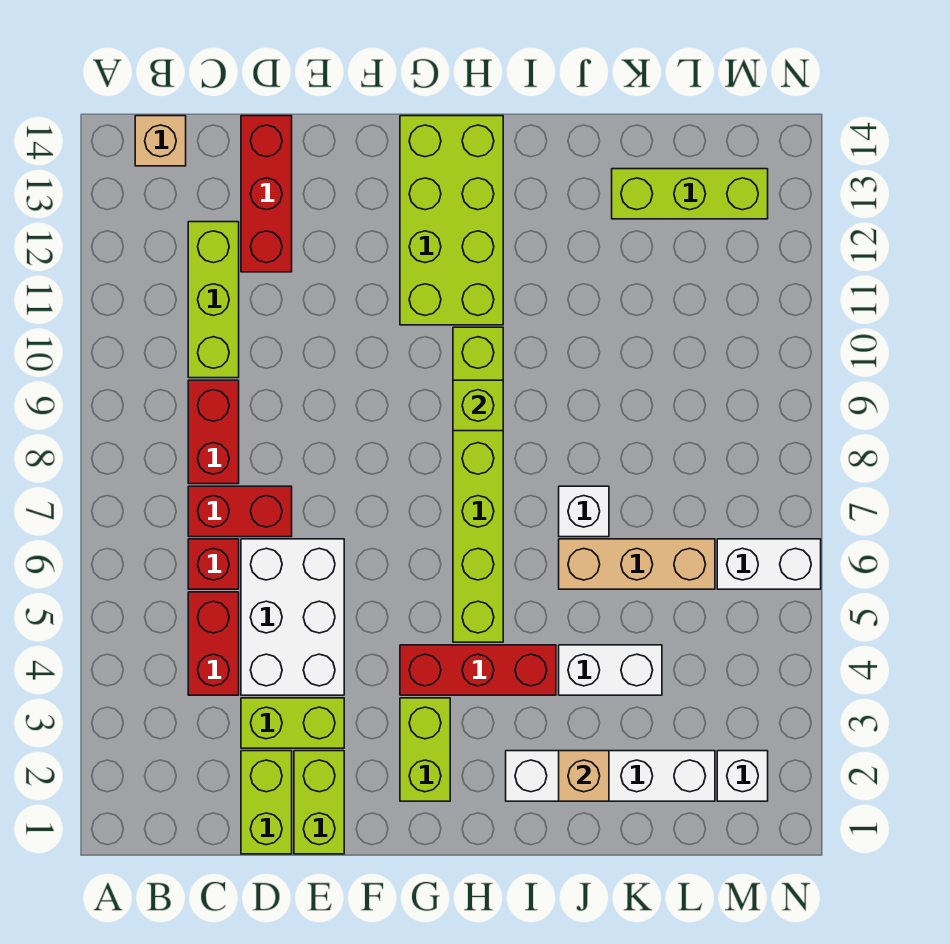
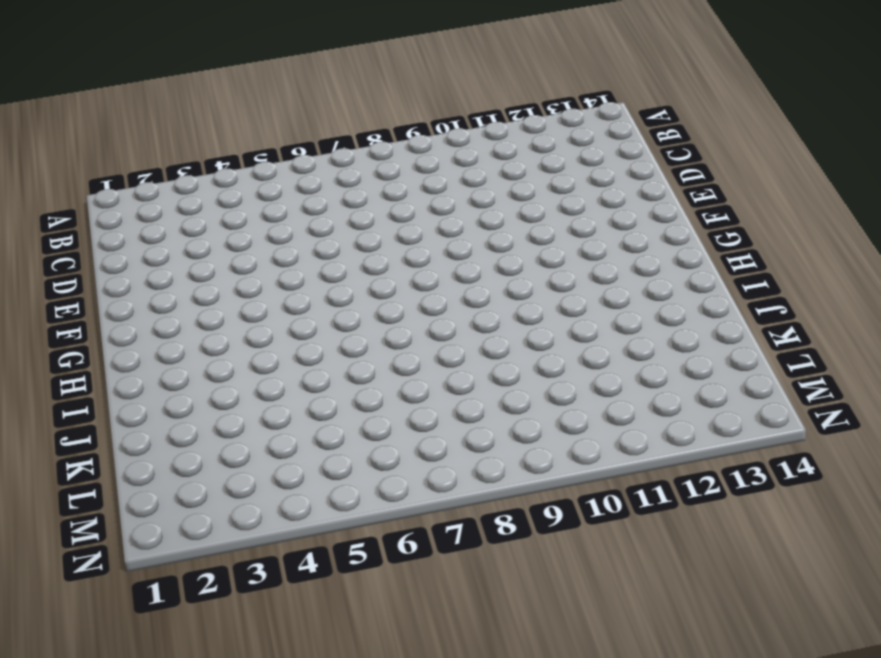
none -> tan 1x1 brick [135,116,186,166]
none -> red 1x2 brick [188,592,239,695]
none -> red 1x1 brick [188,539,239,589]

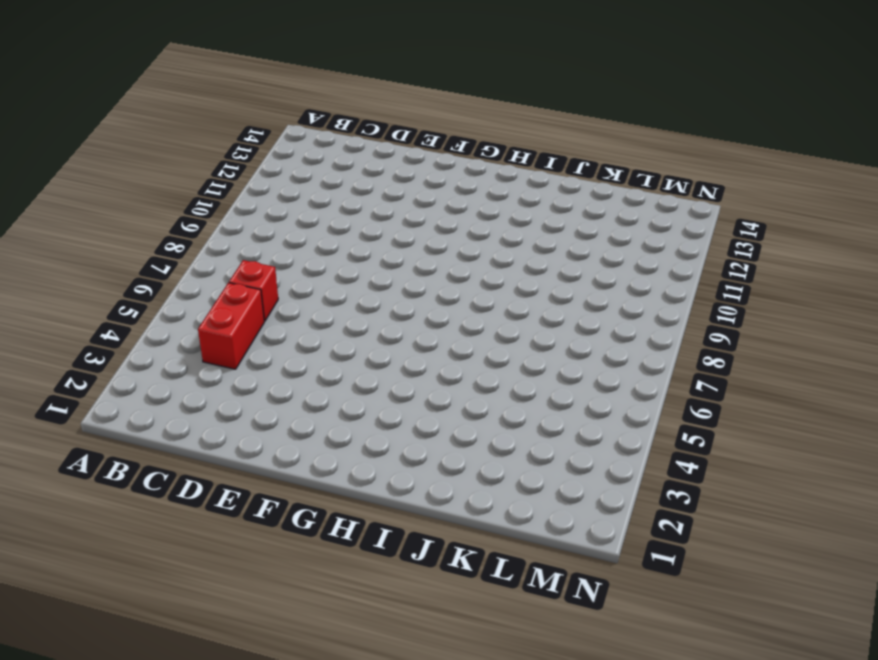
none -> tan 1x1 brick [135,116,186,166]
none -> red 1x2 brick [188,486,292,537]
none -> red 1x2 brick [188,380,239,484]

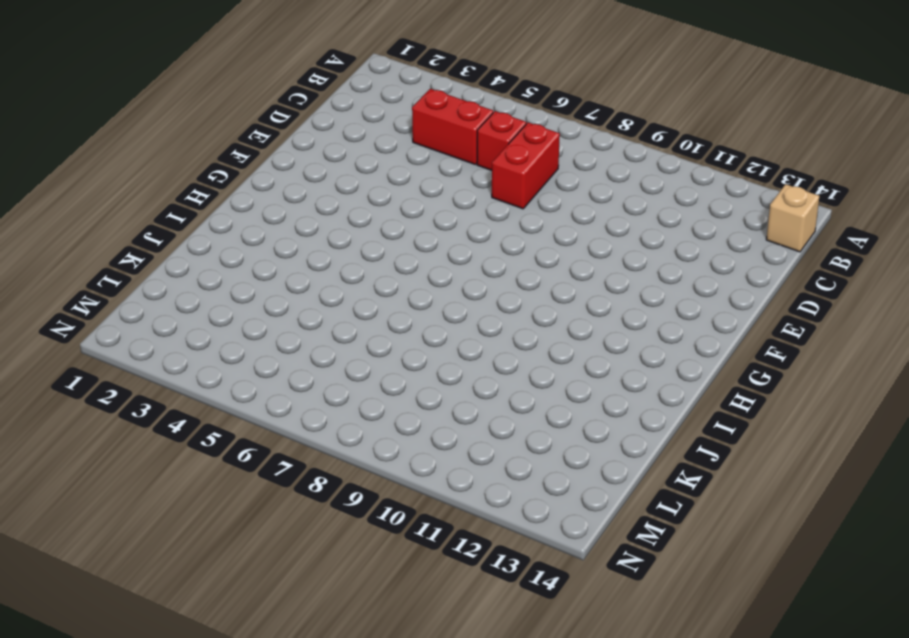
none -> red 1x2 brick [188,380,239,484]
none -> lime 1x3 brick [188,222,239,378]
none -> lime 1x2 brick [241,751,292,854]

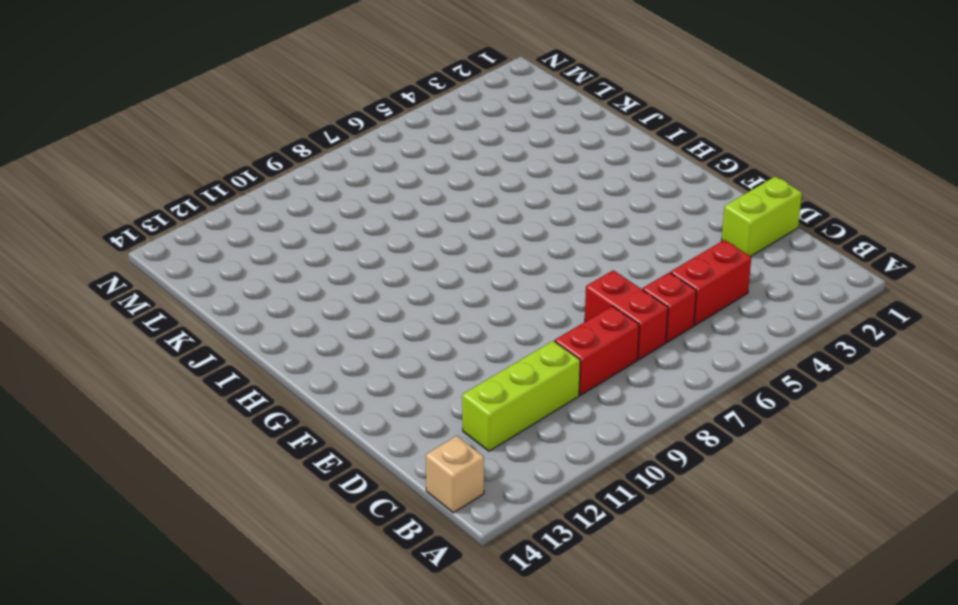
none -> lime 1x2 brick [241,698,344,748]
none -> white 2x3 brick [241,539,344,695]
none -> red 1x3 brick [241,116,292,272]

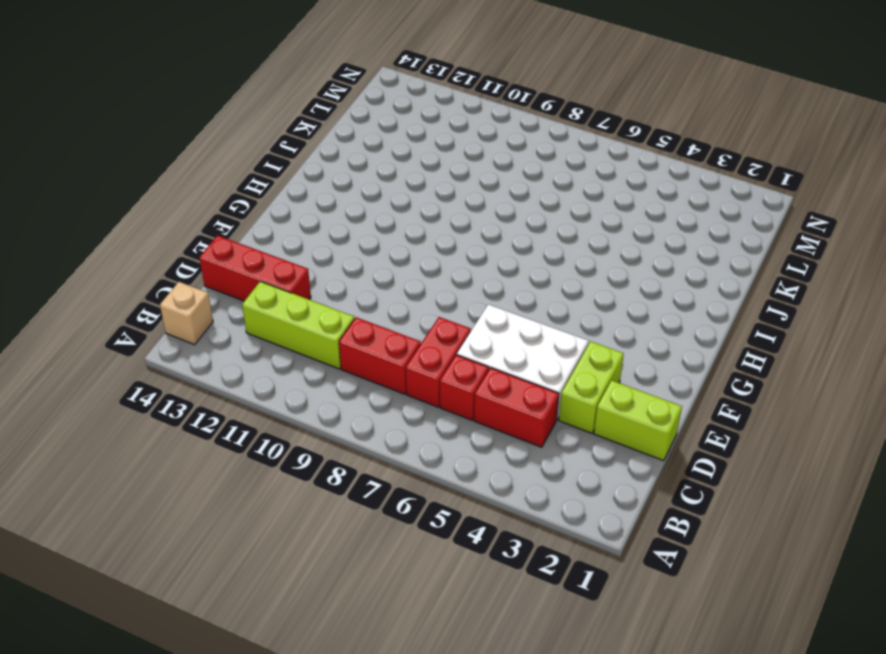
none -> lime 1x2 brick [294,751,344,854]
none -> lime 1x2 brick [400,698,450,801]
none -> red 1x3 brick [400,645,556,695]

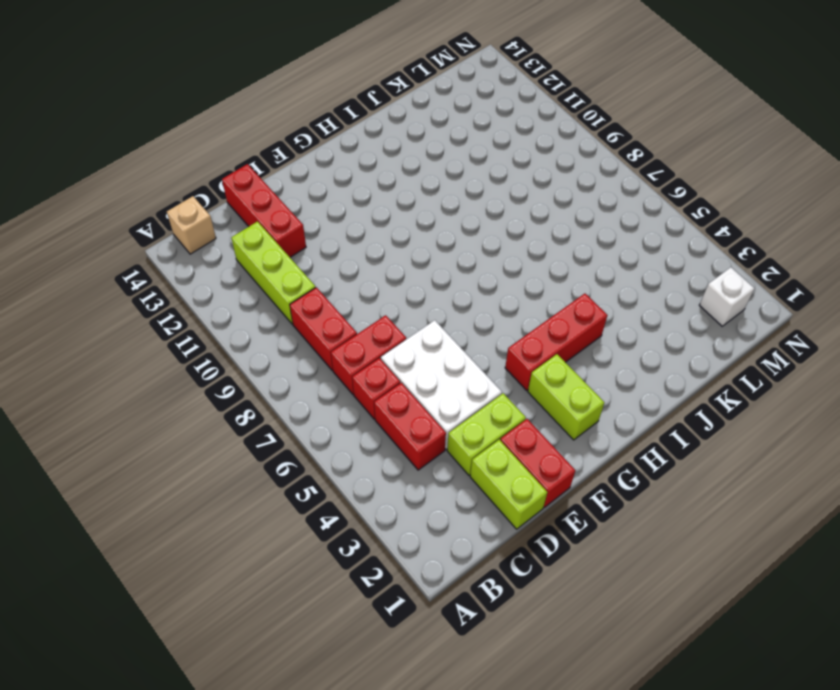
red 1x2 brick [500,419,575,507] -> lime 1x2 brick [294,751,344,854]
none -> lime 2x4 brick [400,116,503,325]
none -> lime 1x6 brick [453,327,503,642]
none -> white 1x4 brick [506,751,715,801]

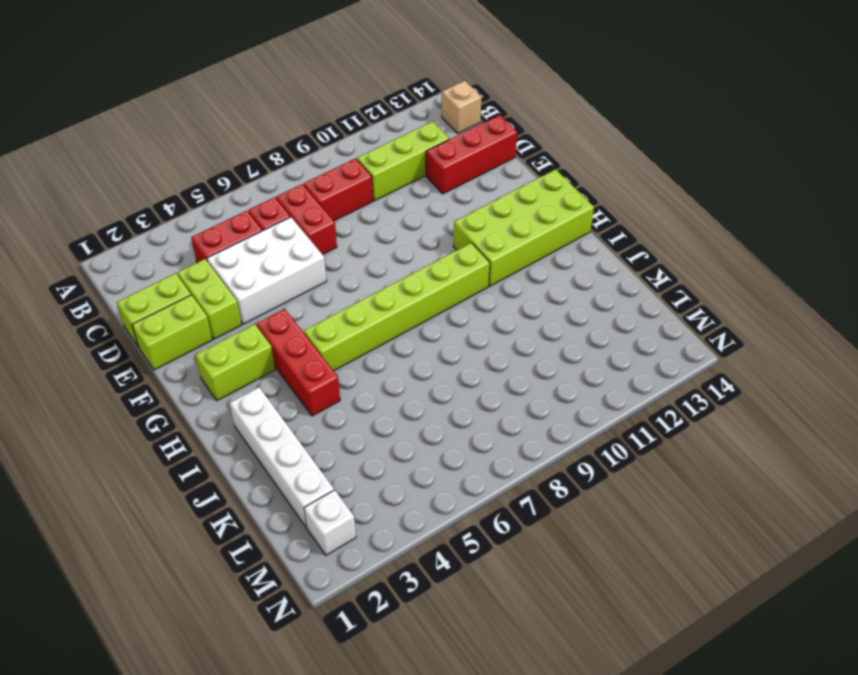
none -> white 1x2 brick [559,645,662,695]
none -> tan 1x3 brick [559,539,715,589]
none -> white 1x1 brick [559,486,609,537]

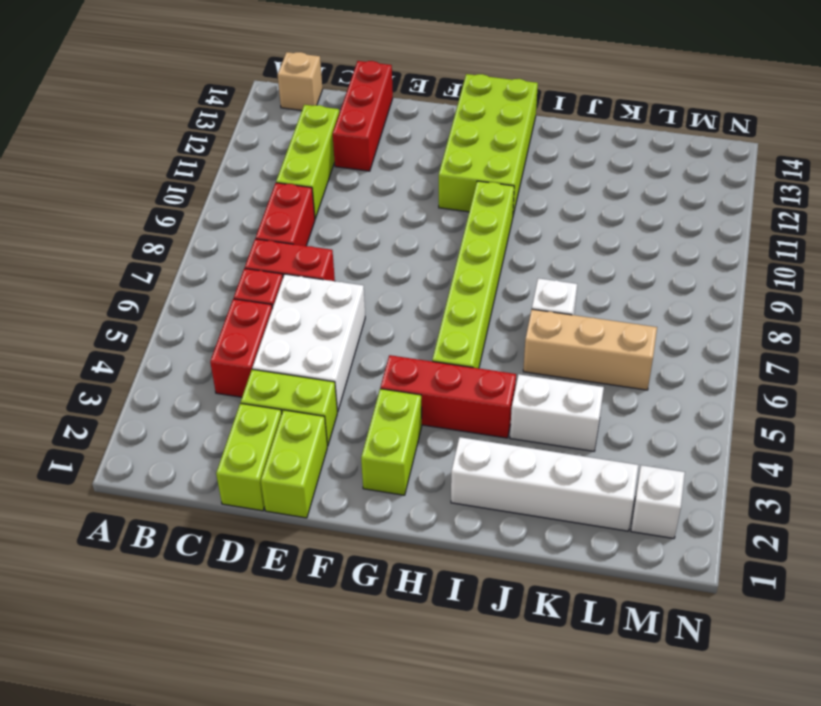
none -> lime 1x3 brick [612,169,768,219]
none -> white 1x2 brick [717,539,821,589]
none -> lime 1x1 brick [453,380,503,431]

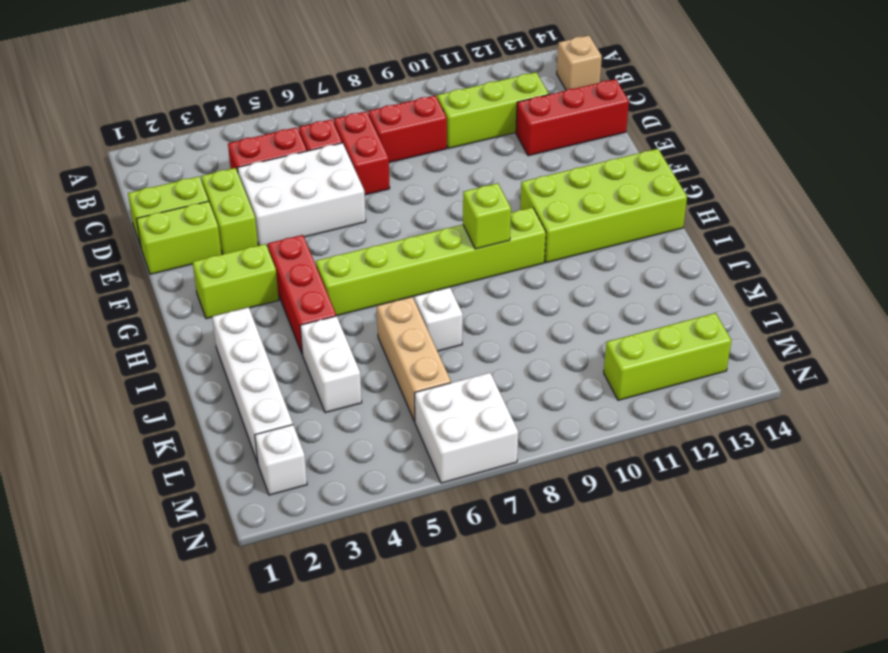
white 2x2 brick [415,373,518,483] -> white 1x2 brick [717,539,821,589]
lime 1x3 brick [604,313,731,400] -> lime 1x3 brick turned to [612,169,768,219]
none -> tan 1x1 brick [559,751,609,801]

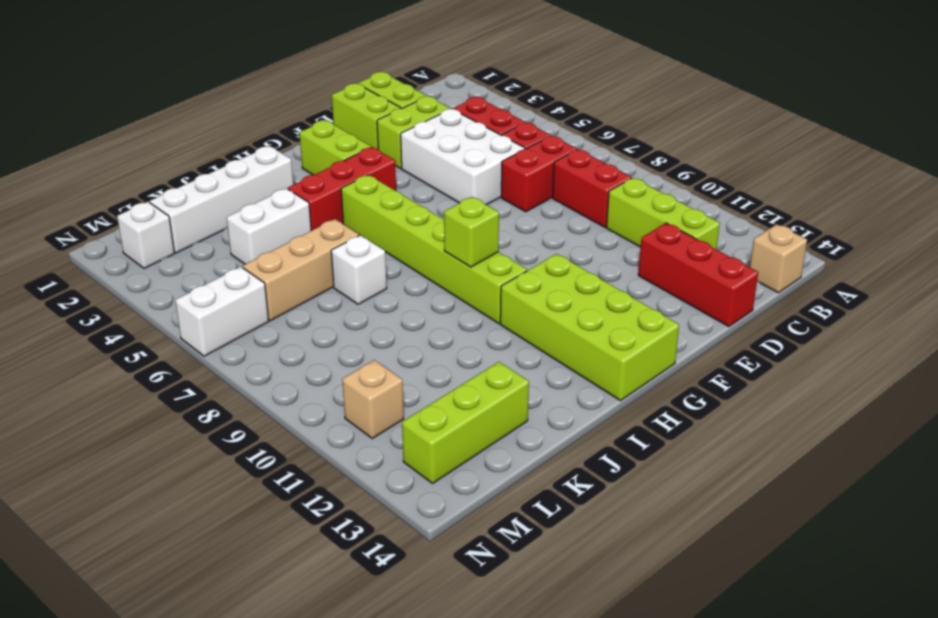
tan 1x1 brick [342,360,404,438] -> tan 1x1 brick moved to [559,751,609,801]

